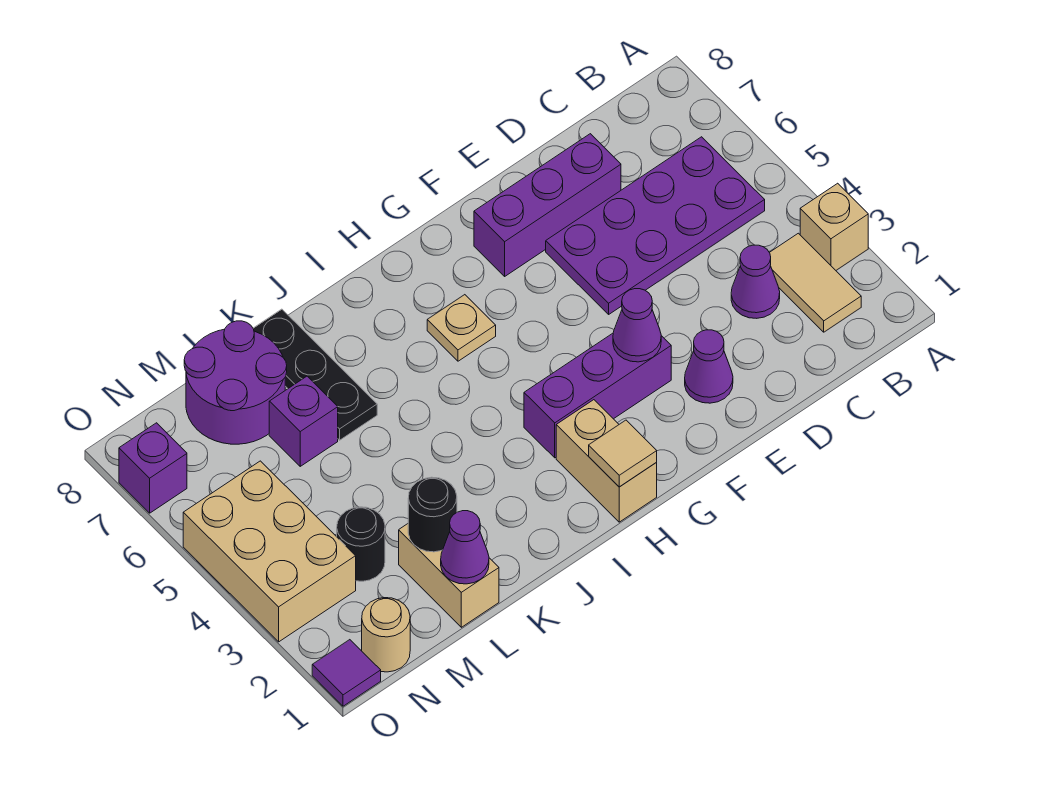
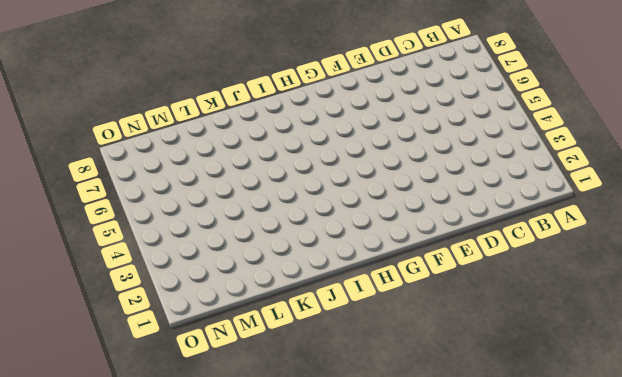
none -> tan 1x1 brick [800,183,868,270]
none -> tan 1x2 tile [769,233,861,332]
none -> purple 2x4 plate [546,137,765,314]

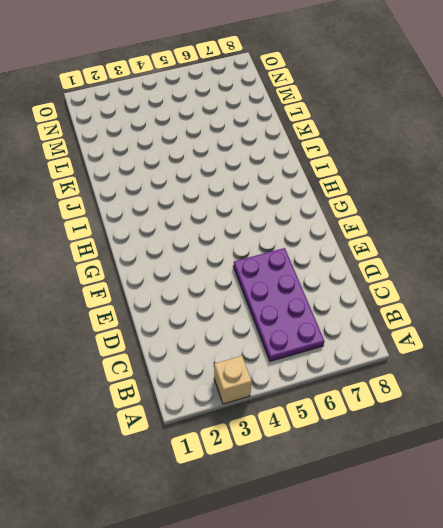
none -> tan 1x2 tile [769,233,861,332]
none -> purple 1x1 cone [731,245,780,318]
none -> purple 1x3 brick [474,134,621,276]

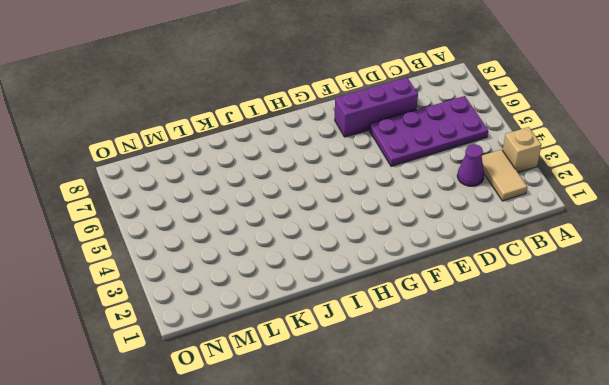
none -> purple 1x1 cone [685,330,733,403]
none -> purple 1x3 brick [524,333,671,458]
none -> tan 1x2 brick [556,400,657,522]

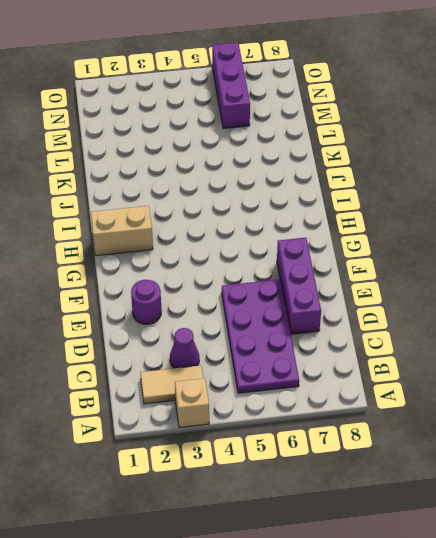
purple 1x1 round brick [131,280,161,324] -> purple 1x1 cone [685,330,733,403]
purple 1x3 brick [212,43,250,128] -> purple 1x3 brick moved to [524,333,671,458]
none -> tan 1x1 plate [427,295,496,361]
none -> black 1x3 plate [253,309,377,440]
none -> tan 1x2 brick [399,524,499,627]

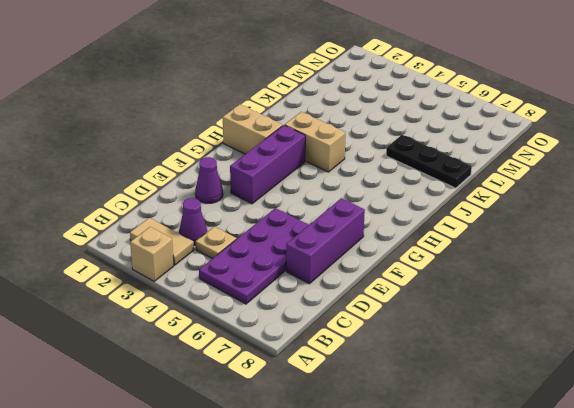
tan 1x1 plate [196,226,236,259] -> tan 1x1 plate moved to [427,295,496,361]
tan 1x2 brick [285,112,345,172] -> tan 1x2 brick moved to [399,524,499,627]
none -> purple 1x1 brick [269,376,338,466]
none -> purple 2x2 round brick [184,321,287,444]
none -> black 1x1 round brick [337,507,385,581]

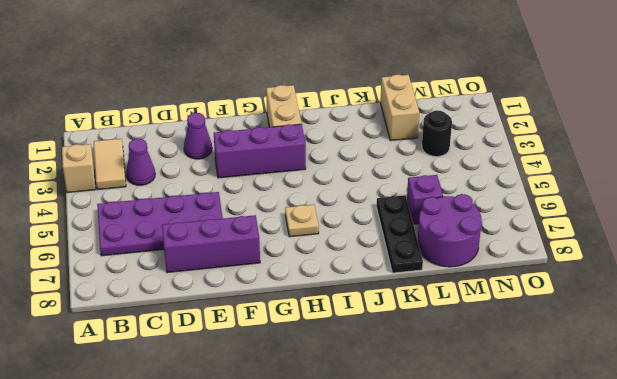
none -> tan 1x1 round brick [362,598,410,672]
none -> tan 2x3 brick [183,461,356,642]
none -> purple 1x1 tile [312,640,381,706]

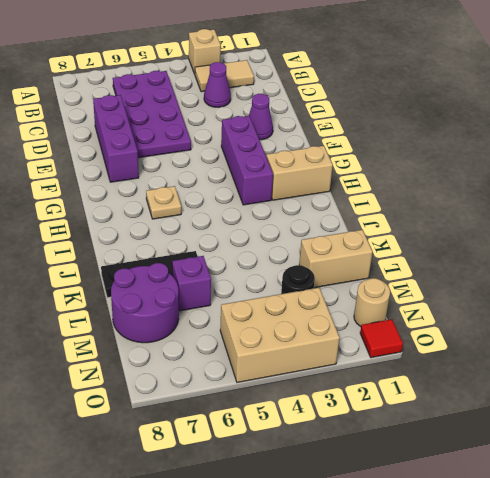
red 1x1 tile [360,319,403,358] -> purple 1x1 tile [312,640,381,706]
none -> purple 1x1 brick [119,423,187,513]
none -> purple 1x1 cone [613,289,661,362]
none -> tan 1x1 tile [589,420,657,487]

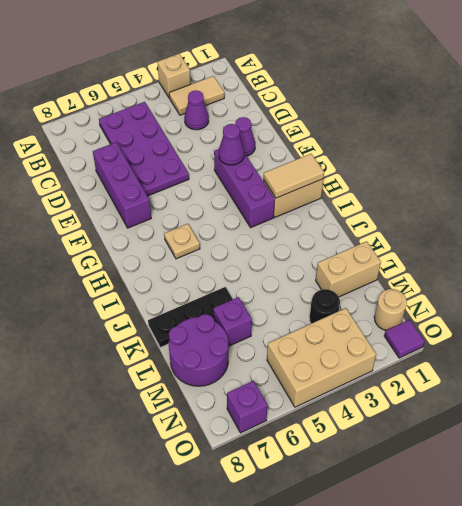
tan 1x2 tile [263,154,324,198] -> tan 1x1 tile [589,420,657,487]
none -> purple 1x1 cone [441,511,489,584]
none -> black 1x1 round brick [408,477,457,552]

